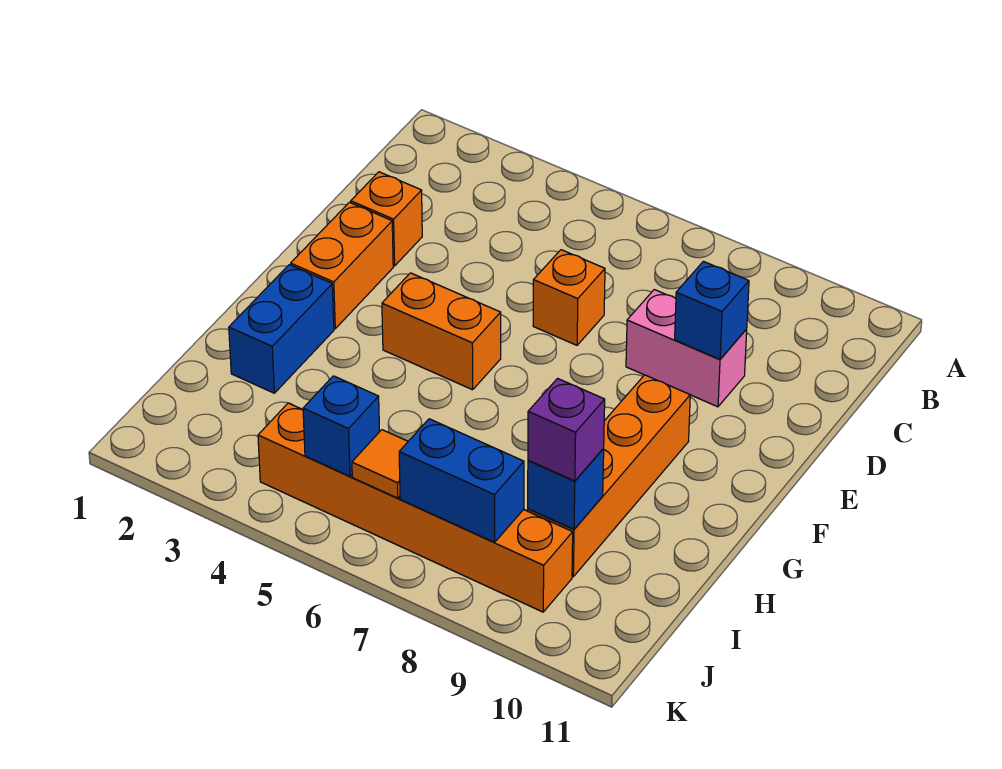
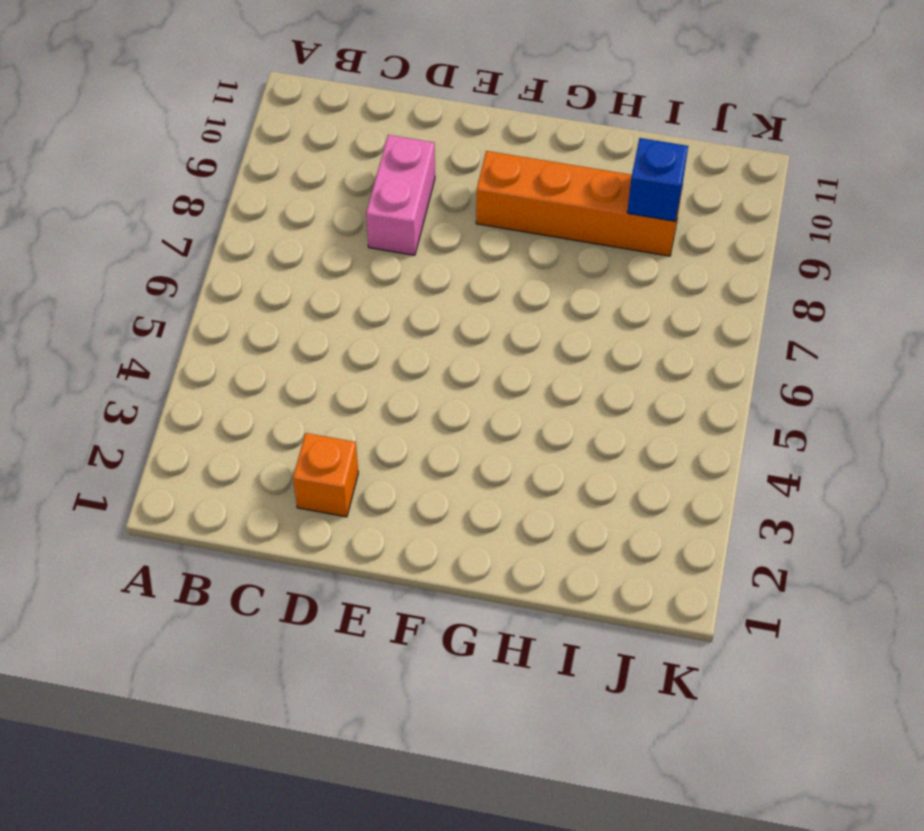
none -> orange 1x1 brick [533,250,605,345]
none -> orange 1x2 brick [291,202,393,329]
none -> orange 1x2 brick [382,273,501,390]

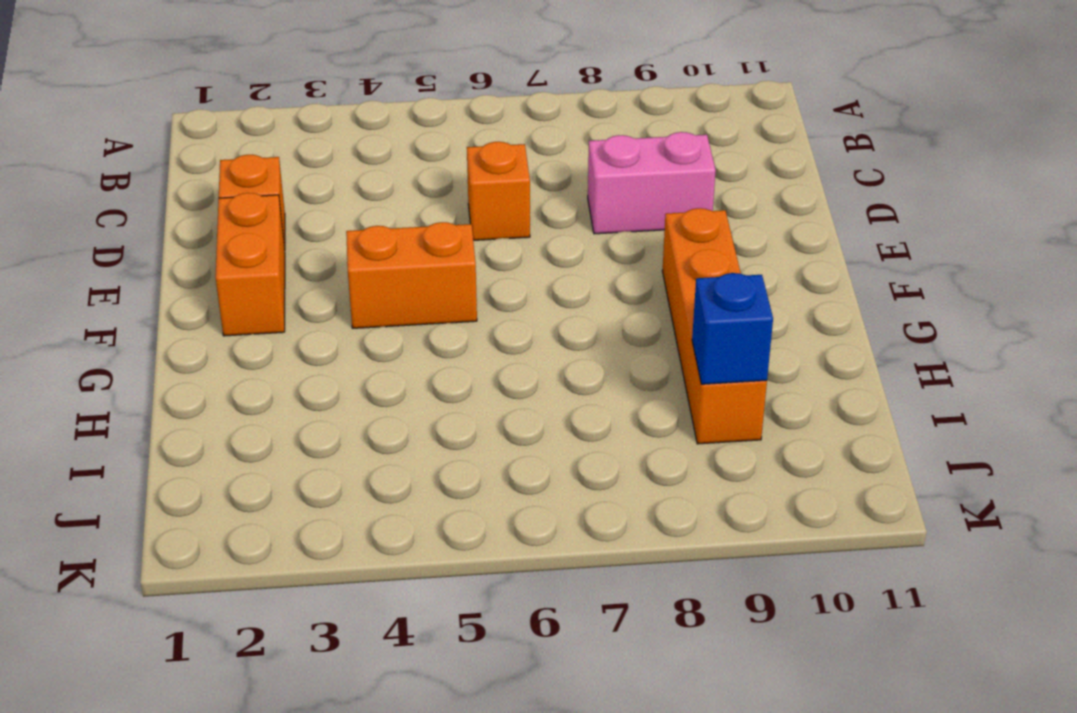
none -> blue 1x2 brick [229,265,334,393]
none -> orange 1x6 brick [258,403,573,612]
none -> blue 1x1 brick [675,261,749,359]

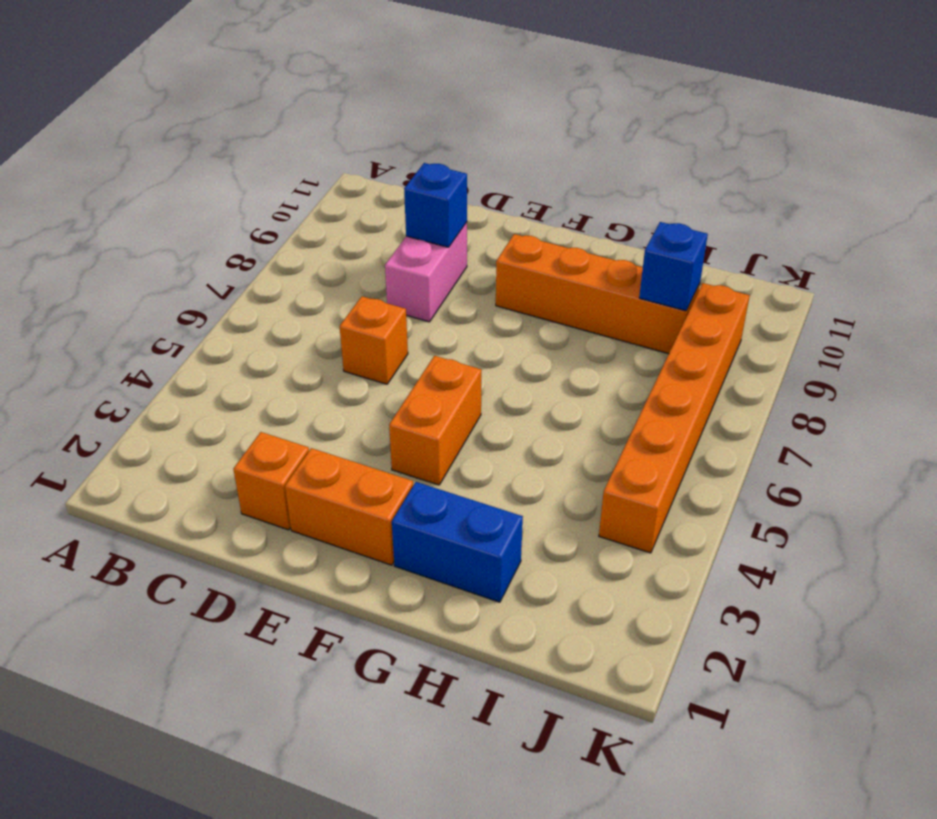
none -> blue 1x1 brick [303,376,380,476]
none -> orange 1x1 tile [352,430,408,498]
none -> blue 1x2 brick [399,419,524,542]

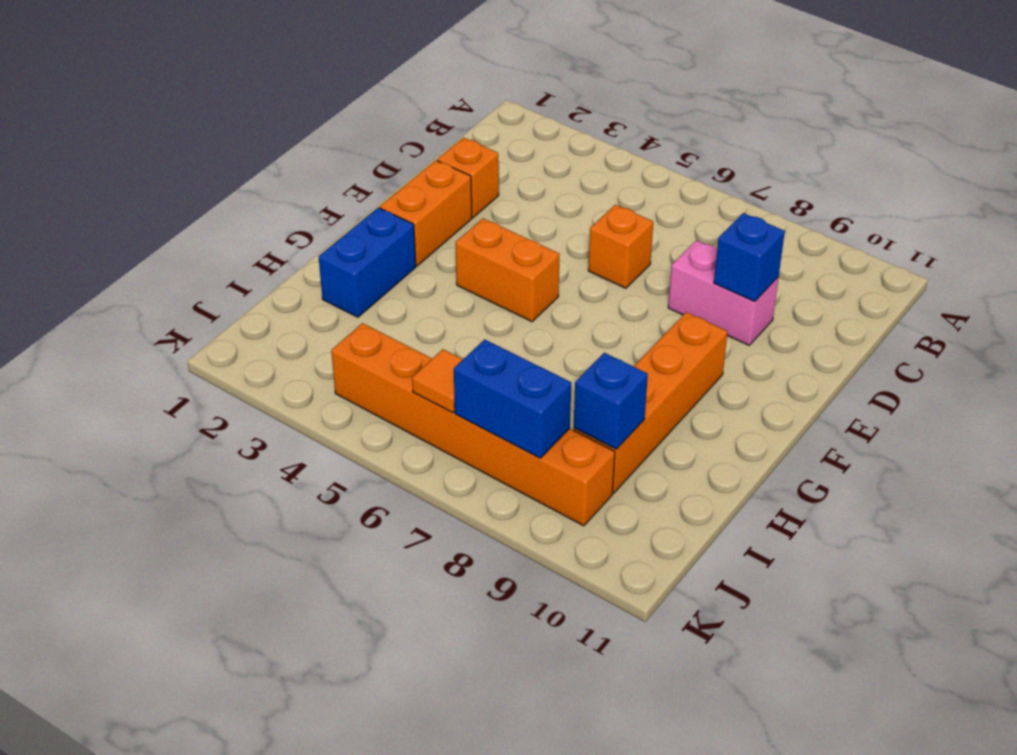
none -> blue 1x1 brick [303,376,380,476]
none -> purple 1x1 brick [528,378,605,481]

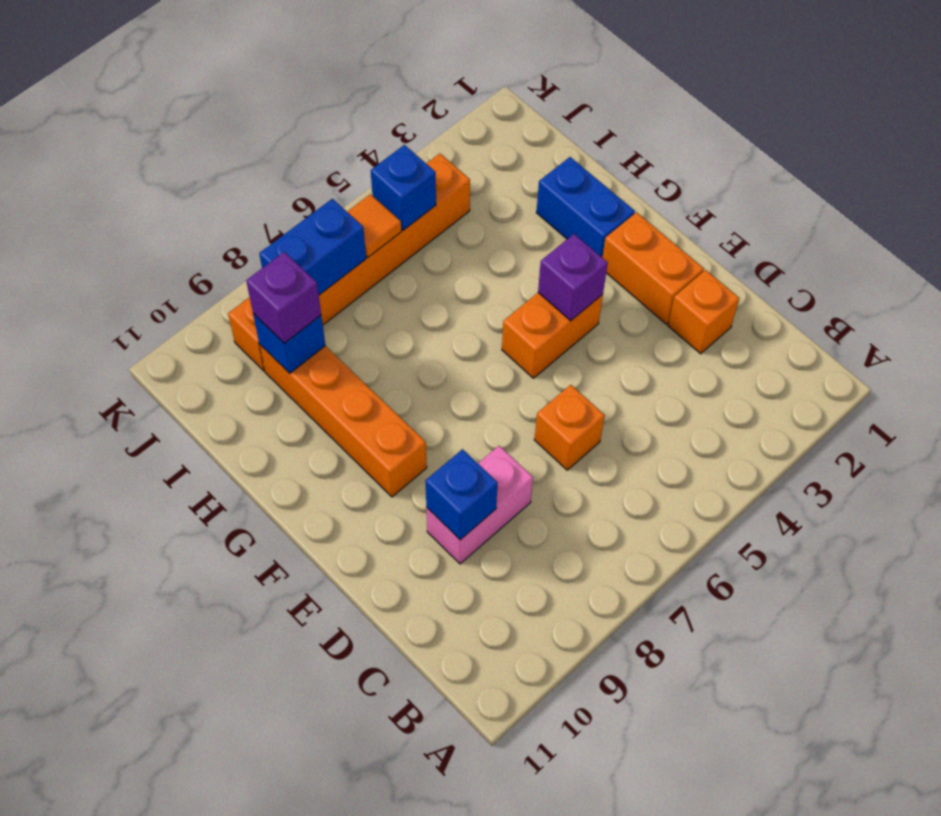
purple 1x1 brick [538,234,608,321] -> none

